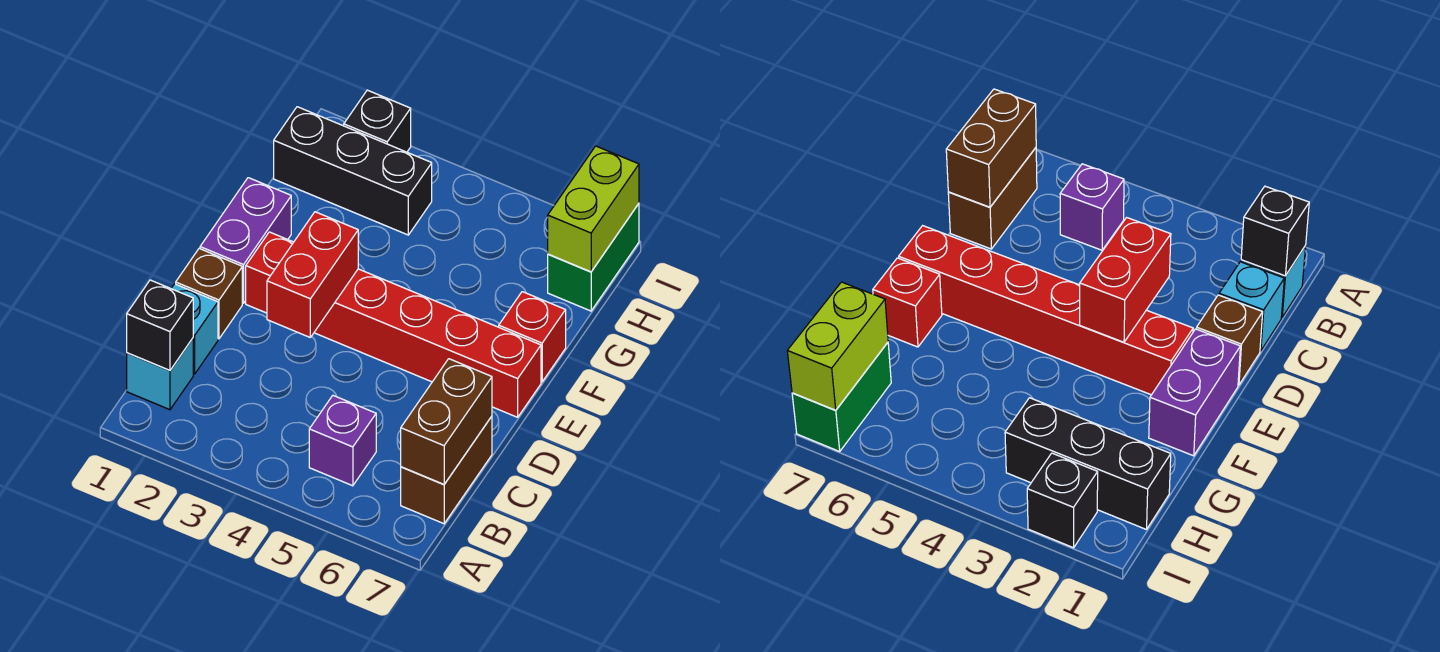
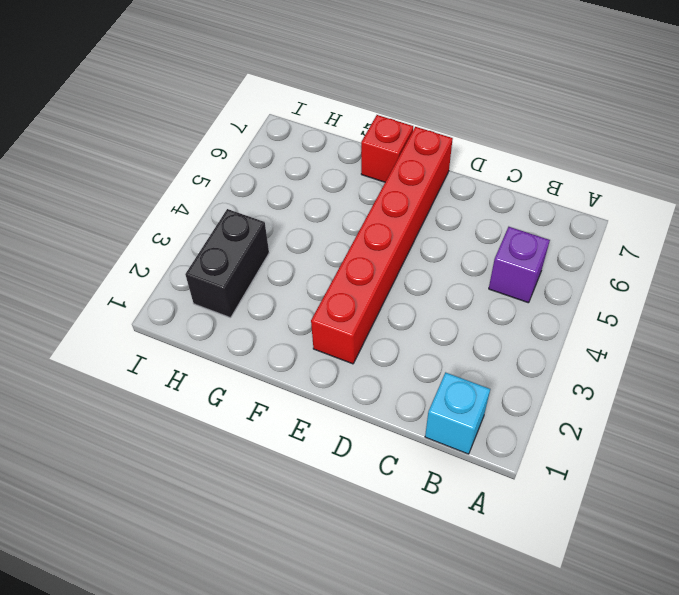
black 1x2 brick [185,209,269,318] -> black 1x3 brick [274,107,432,235]
none -> brown 1x2 brick [401,416,492,524]
none -> cyan 1x1 brick [171,284,218,374]
none -> brown 1x1 brick [176,249,242,339]

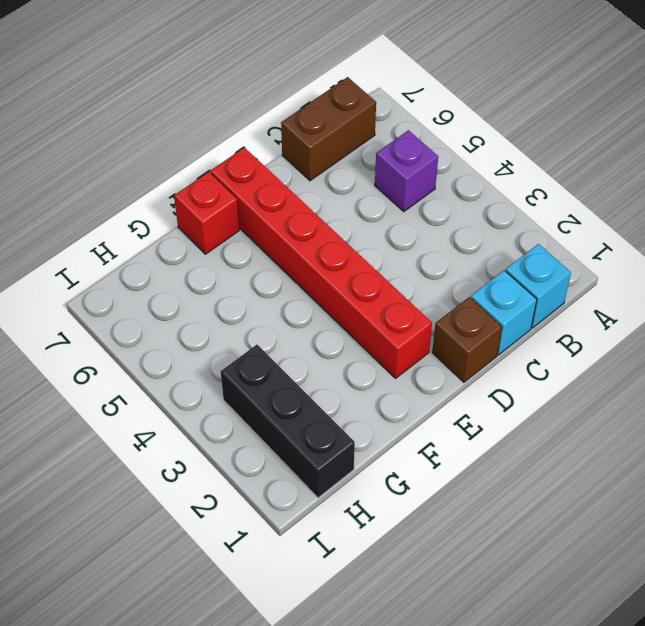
none -> purple 1x2 brick [200,178,291,303]
none -> green 1x2 brick [548,204,639,311]
none -> black 1x1 brick [344,90,411,152]

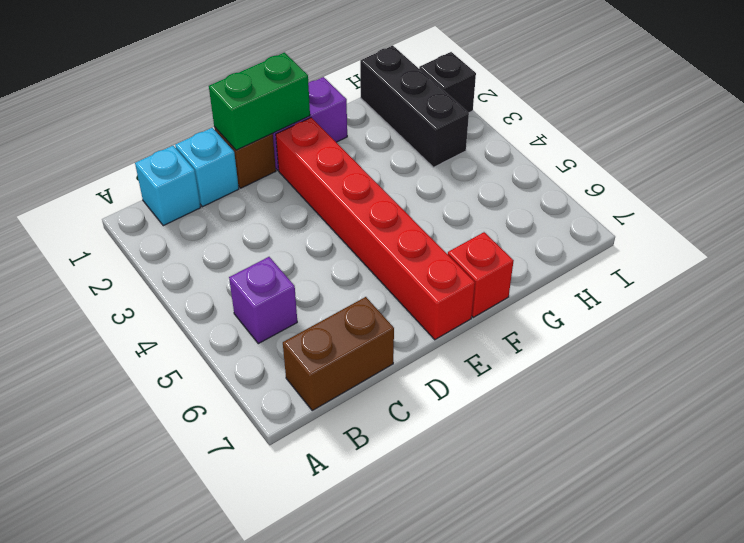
green 1x2 brick [209,53,310,150] -> green 1x2 brick moved to [548,204,639,311]
none -> black 1x1 brick [127,280,193,370]
none -> brown 1x2 brick [401,359,492,484]
none -> red 1x2 brick [267,212,358,337]

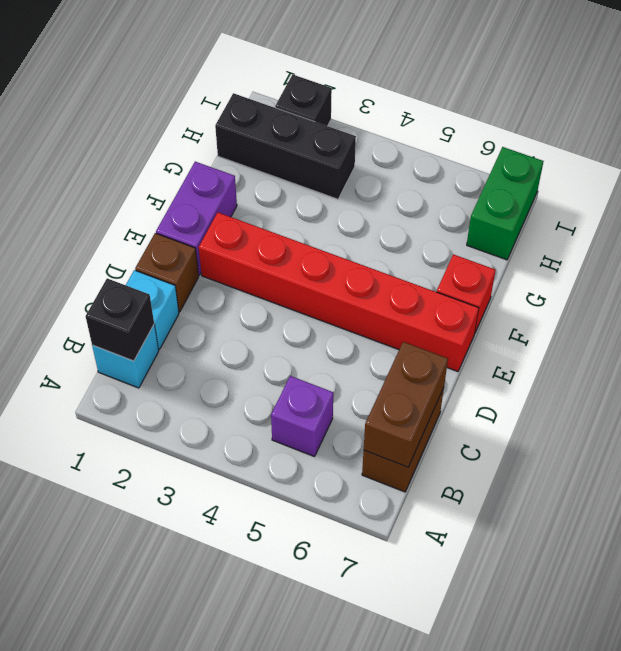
none -> red 1x2 brick [267,212,358,337]
none -> lime 1x2 brick [548,146,639,272]

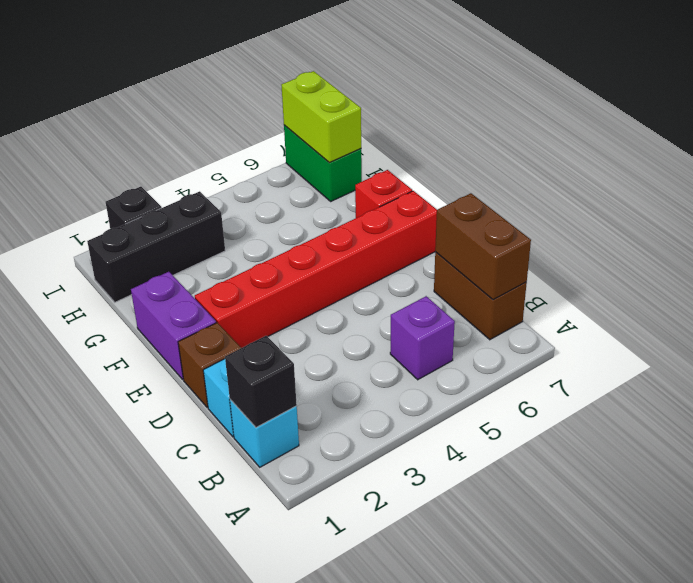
none -> red 1x2 brick [267,212,358,337]

